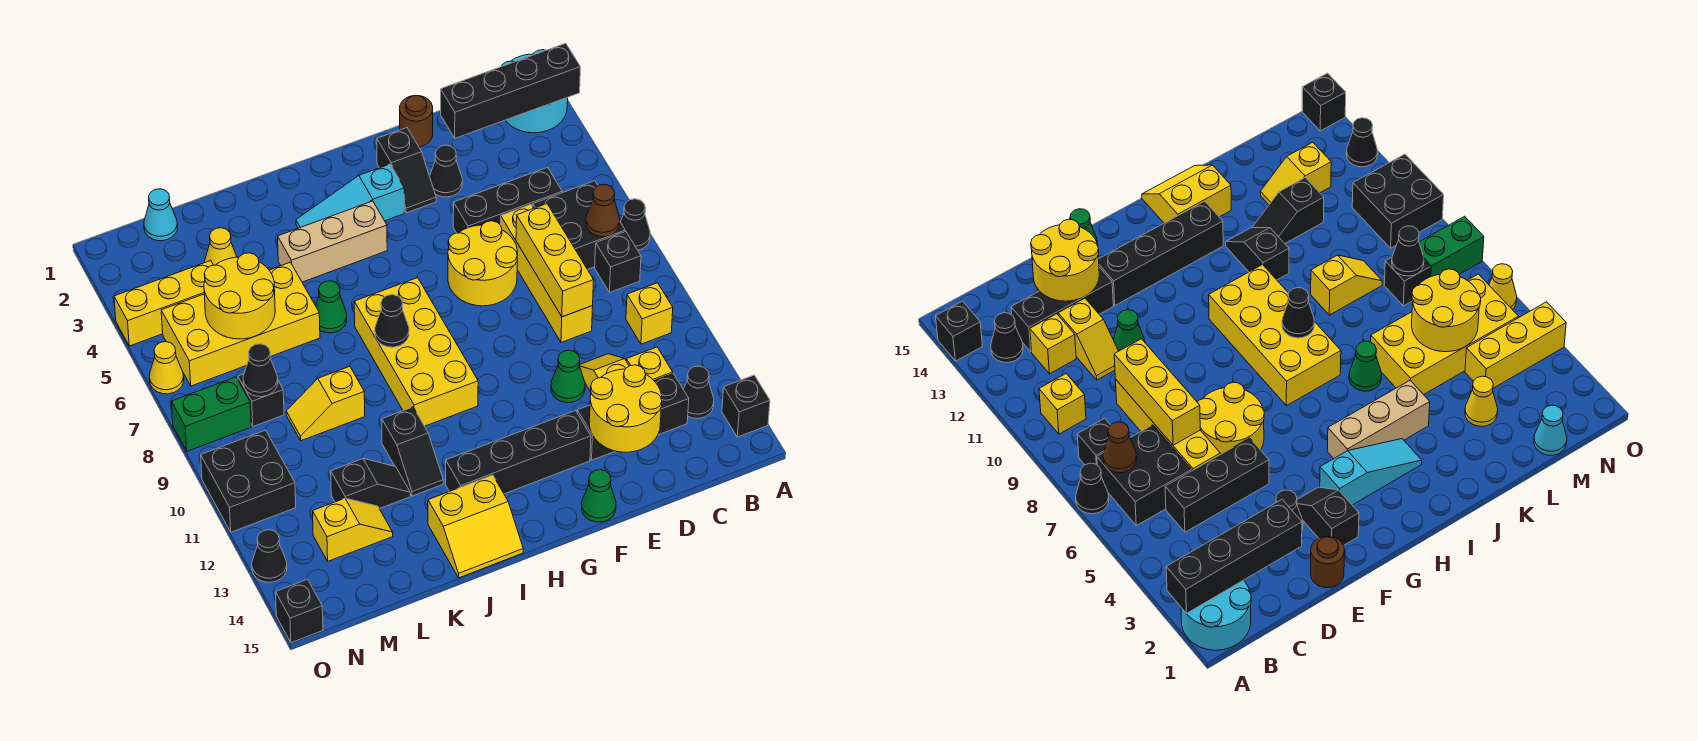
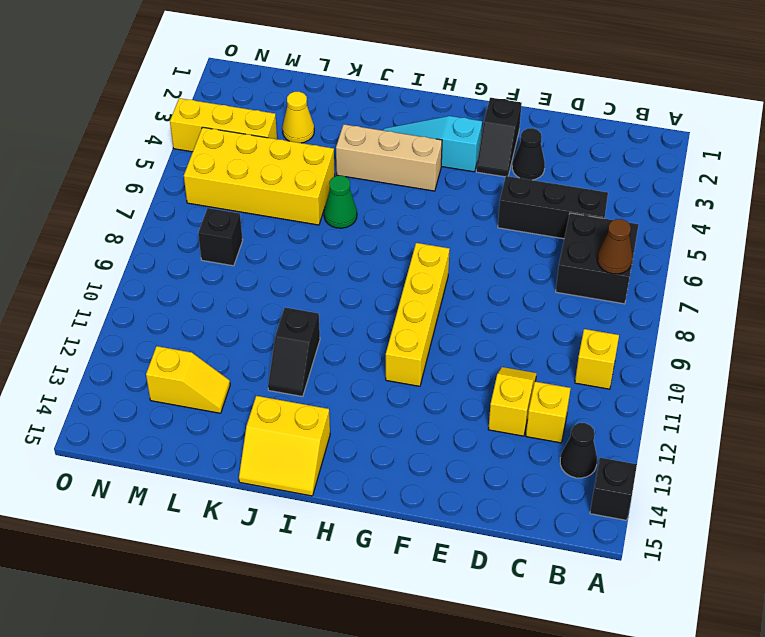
yellow 1x4 brick [386,243,450,386] -> yellow 1x4 brick moved to [501,205,593,342]
none -> cyan 2x2 round brick [501,50,568,133]
none -> black 1x1 cone [621,199,650,250]
none -> black 1x1 brick [595,231,641,292]
none -> black 1x3 brick [577,374,689,460]

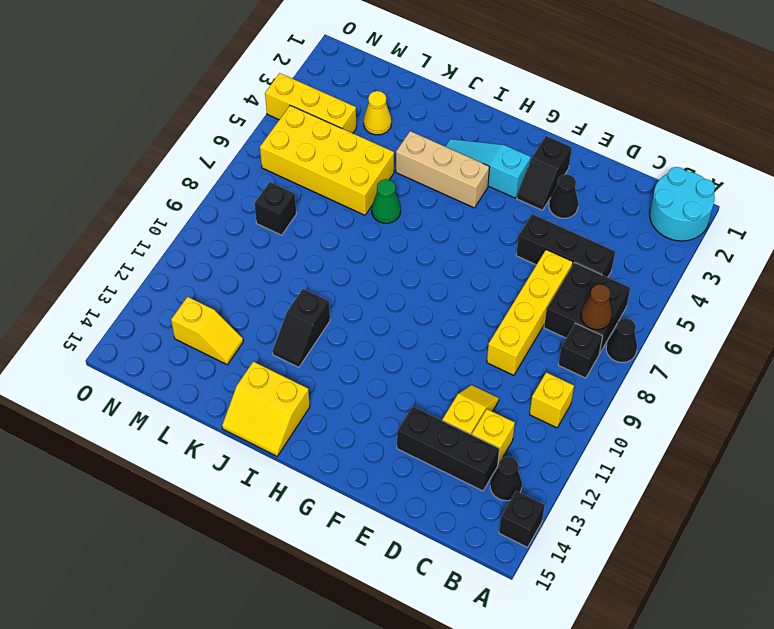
none -> brown 1x1 round brick [400,95,433,147]
none -> yellow 2x2 round brick [448,221,518,306]
none -> green 1x1 cone [551,350,585,403]
none -> black 1x4 brick [446,411,591,494]

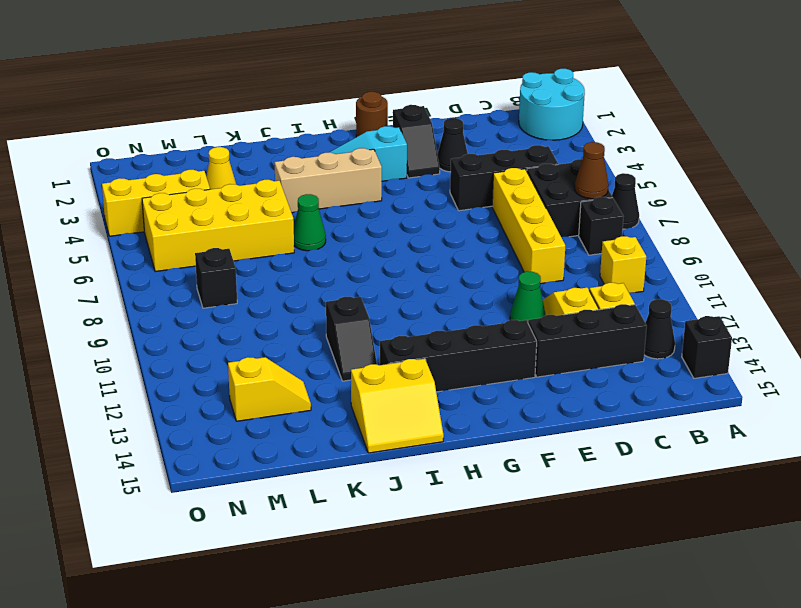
brown 1x1 round brick [356,92,388,137] -> brown 1x1 round brick moved to [400,95,433,147]
none -> yellow 2x2 round brick [448,221,518,306]
none -> green 1x1 cone [582,470,616,522]
none -> yellow 2x4 brick [354,278,478,426]
none -> yellow 1x2 slope [286,366,365,441]

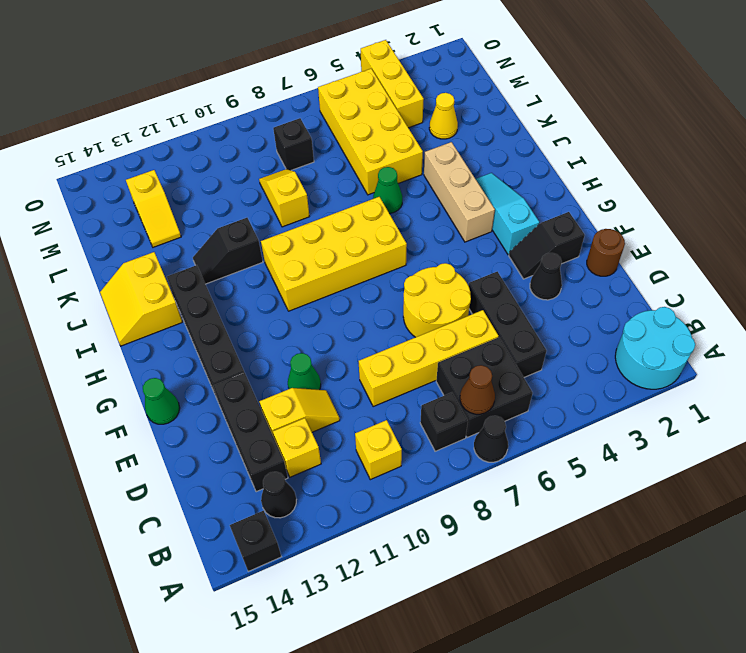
none -> black 1x2 slope [331,459,410,509]
none -> cyan 1x1 cone [144,189,178,241]
none -> green 1x2 brick [171,377,251,451]
none -> black 2x2 brick [201,430,296,532]

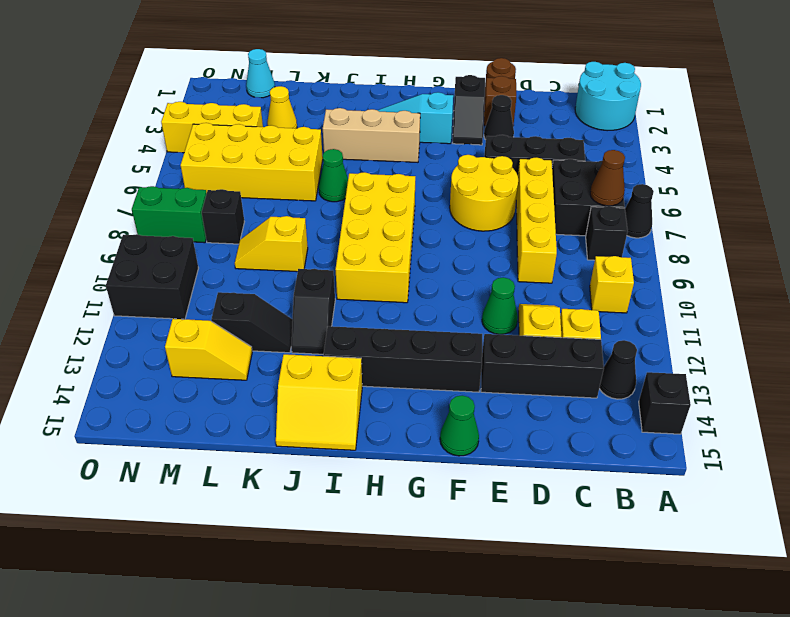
brown 1x1 brick [484,76,516,126] -> none
none -> yellow 1x1 cone [149,342,184,394]
none -> black 1x1 cone [252,530,287,582]
none -> black 1x1 brick [276,579,323,643]
none -> black 1x4 brick [441,43,580,138]

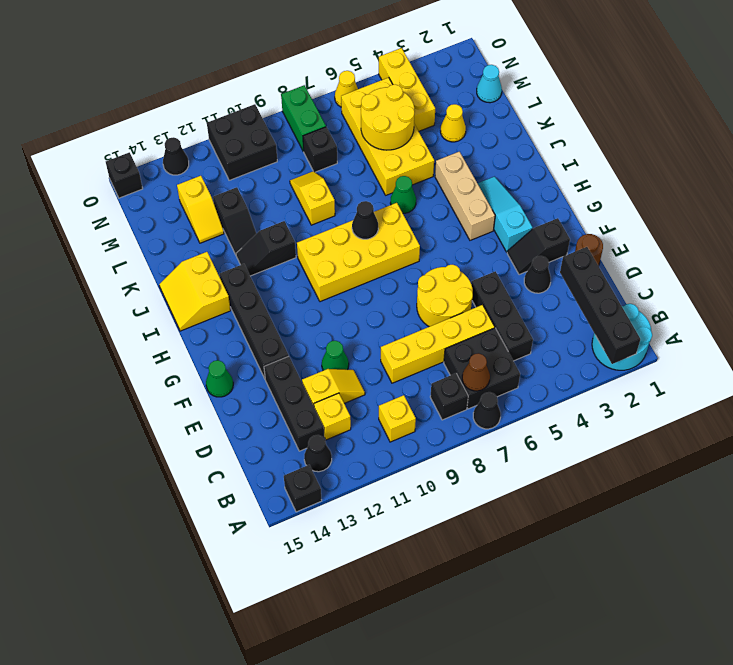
none -> yellow 1x3 brick [516,204,594,317]
none -> yellow 2x2 round brick [589,365,662,452]
none -> black 1x1 cone [243,344,278,397]

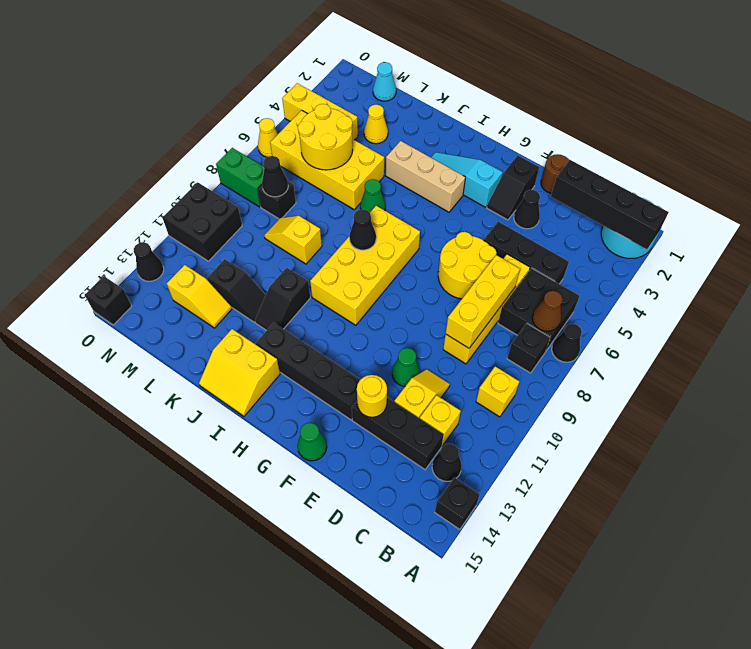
yellow 1x1 round brick [357,375,387,417] -> yellow 2x2 round brick [589,365,662,452]

